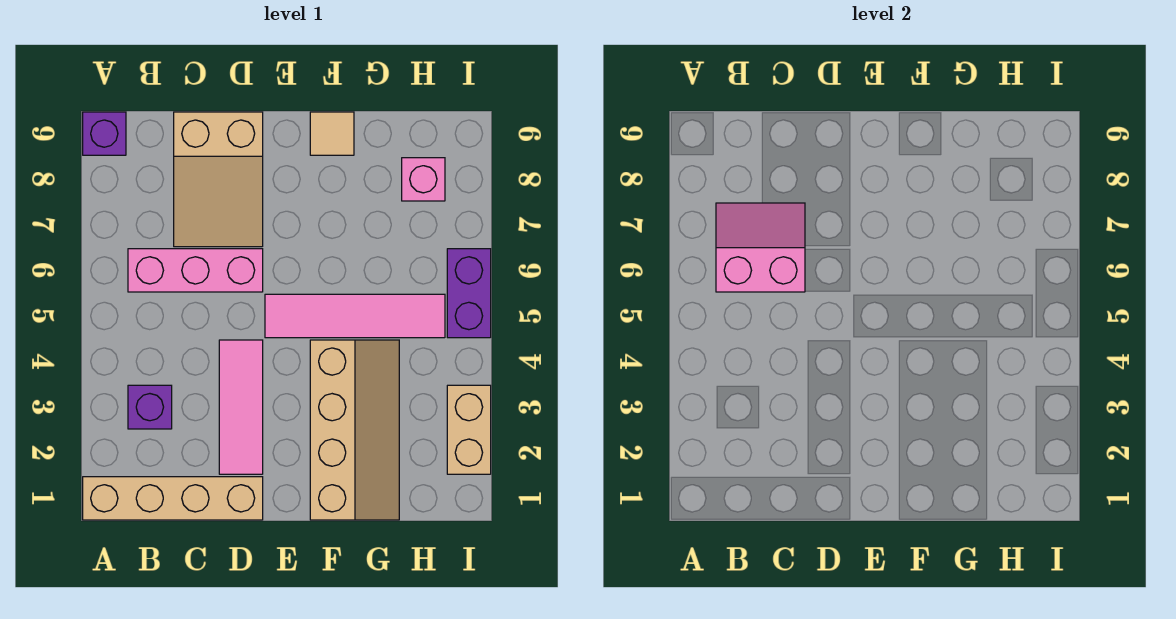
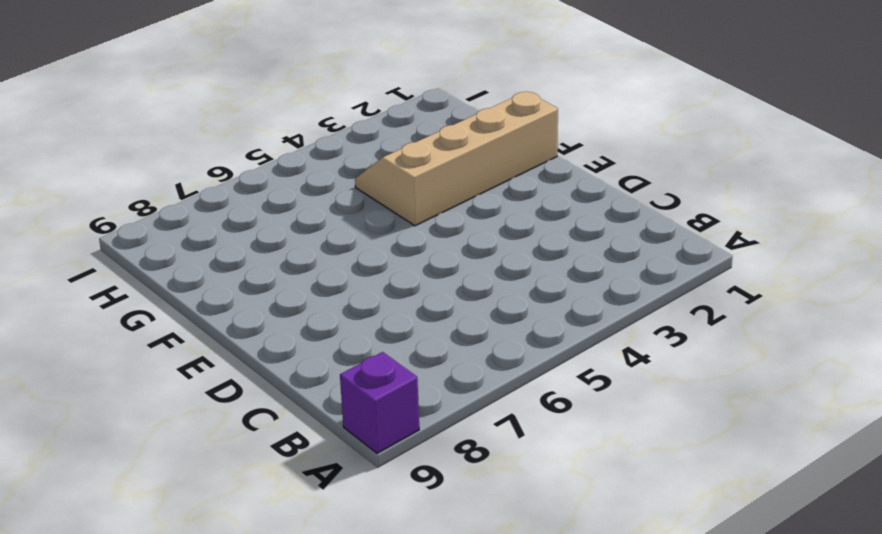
none -> tan 1x4 brick [83,477,263,520]
none -> purple 1x1 brick [128,385,172,429]
none -> pink 1x3 brick [128,249,263,292]

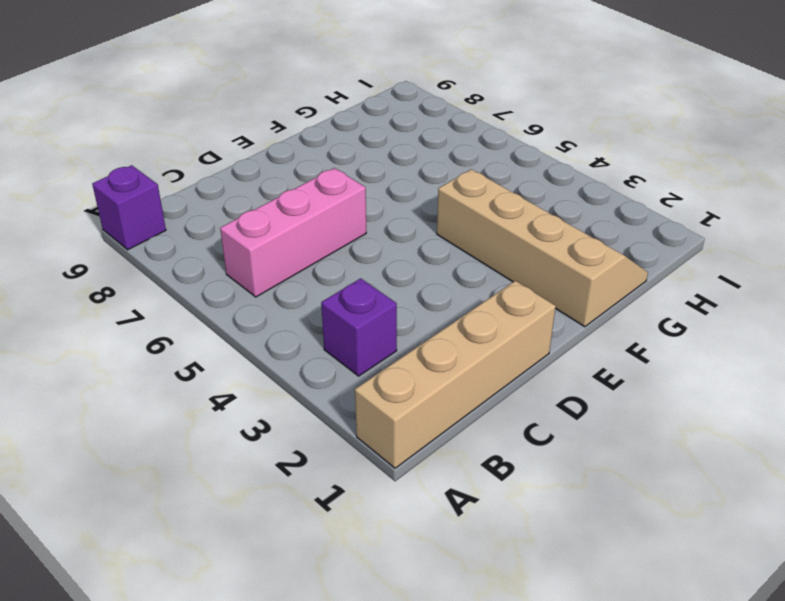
none -> tan 2x3 slope [174,112,263,247]
none -> pink 1x3 tile [219,340,263,474]
none -> pink 1x4 tile [265,294,445,338]

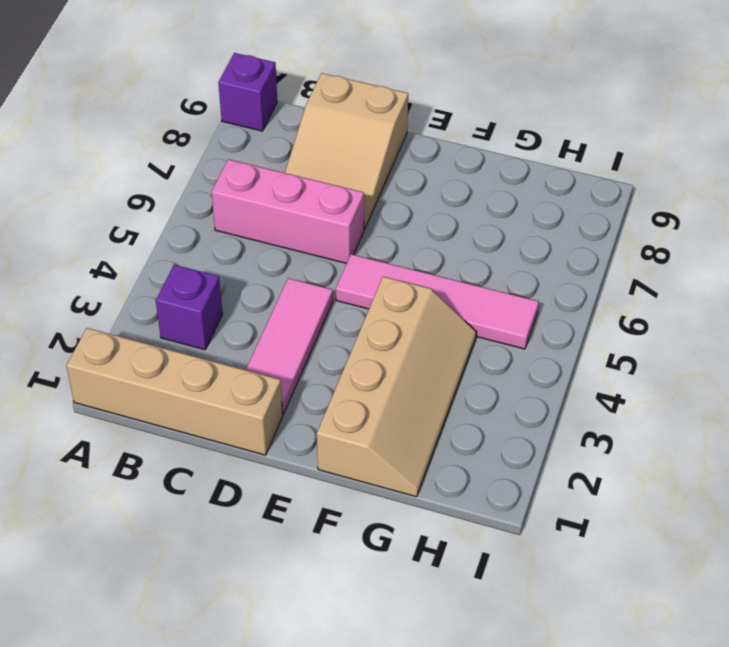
none -> tan 1x1 tile [310,112,354,155]
none -> pink 1x1 brick [402,158,445,201]
none -> tan 1x2 brick [447,385,491,474]

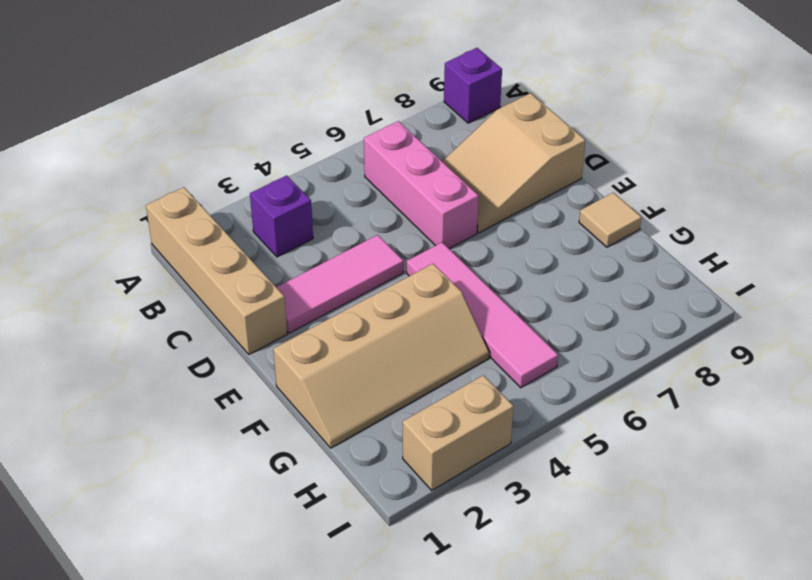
none -> pink 1x1 brick [402,158,445,201]
none -> purple 1x2 brick [447,249,491,338]
none -> pink 2x2 slope [716,203,805,292]

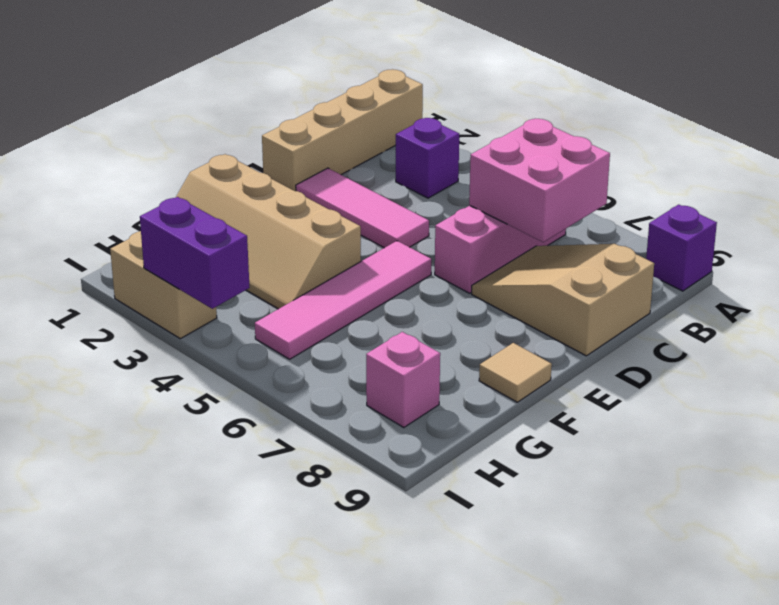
pink 2x2 brick [469,119,610,242] -> pink 2x2 slope [716,203,805,292]
purple 1x2 brick [140,197,250,309] -> purple 1x2 brick moved to [447,249,491,338]

